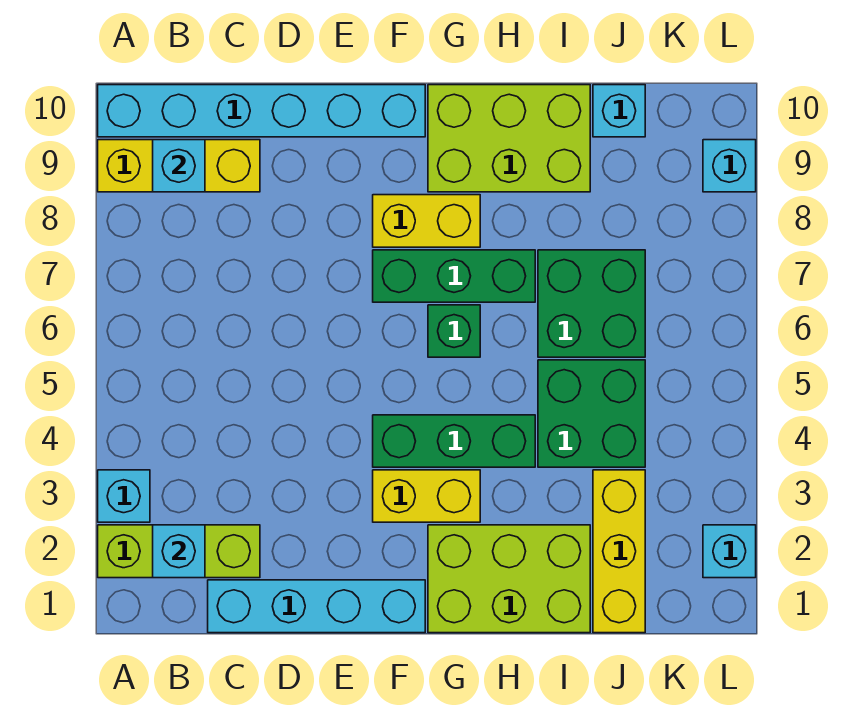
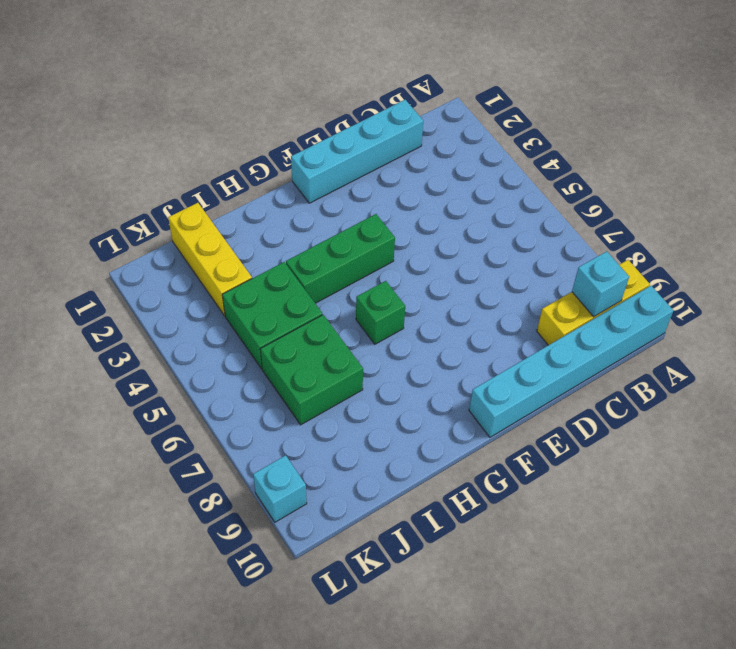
none -> lime 1x3 brick [98,525,260,578]
none -> cyan 1x1 brick [98,470,150,522]
none -> yellow 1x2 brick [373,470,480,522]

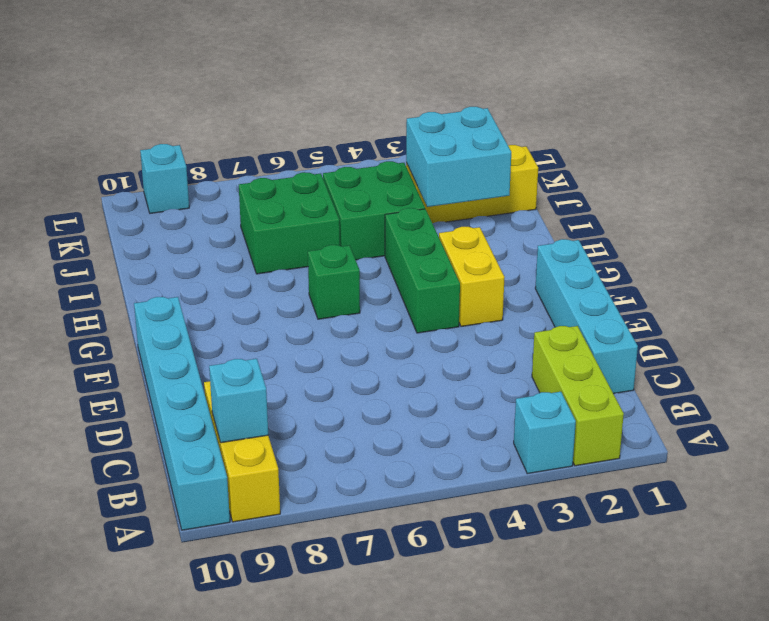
cyan 2x2 brick [406,107,511,207] -> none
none -> green 1x3 brick [373,250,535,302]
none -> yellow 1x2 brick [373,195,480,247]
none -> lime 2x3 brick [428,525,590,633]

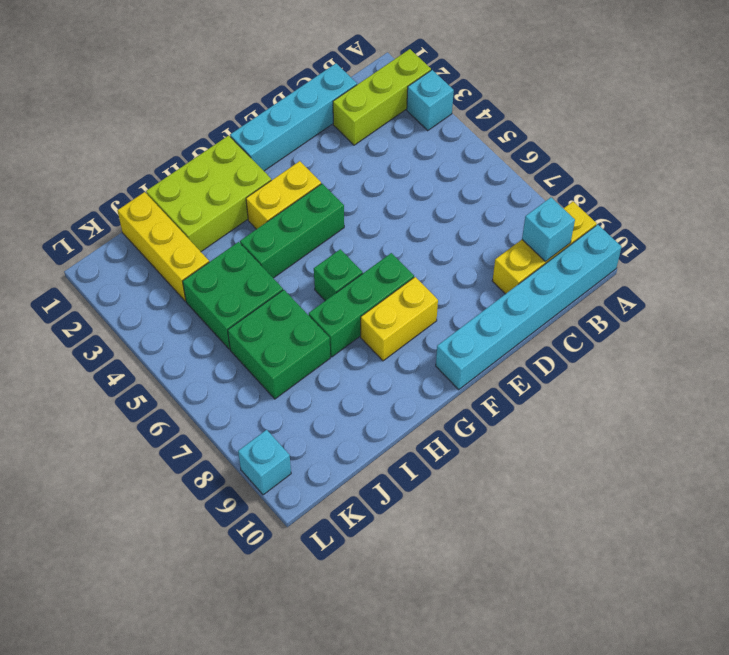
none -> lime 2x3 brick [428,85,590,192]
none -> cyan 1x1 brick [593,85,645,137]
none -> cyan 1x1 brick [703,525,756,578]

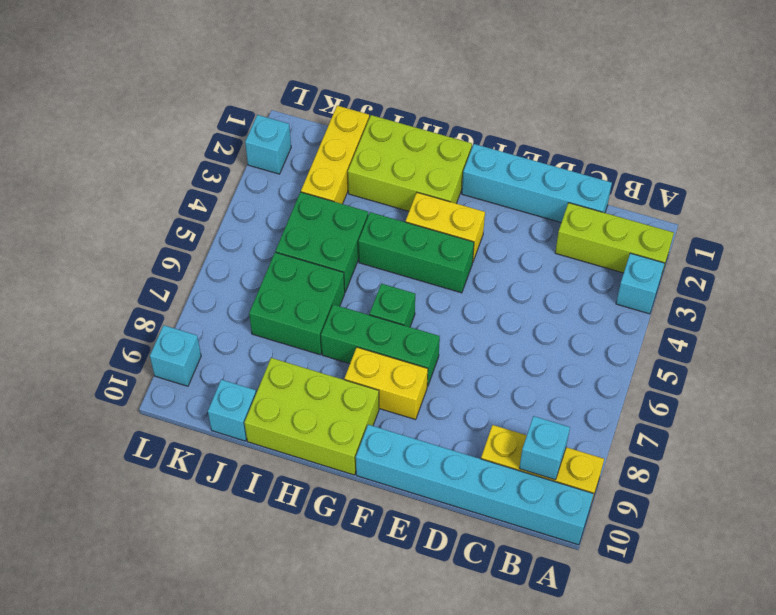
none -> cyan 1x1 brick [153,525,205,578]

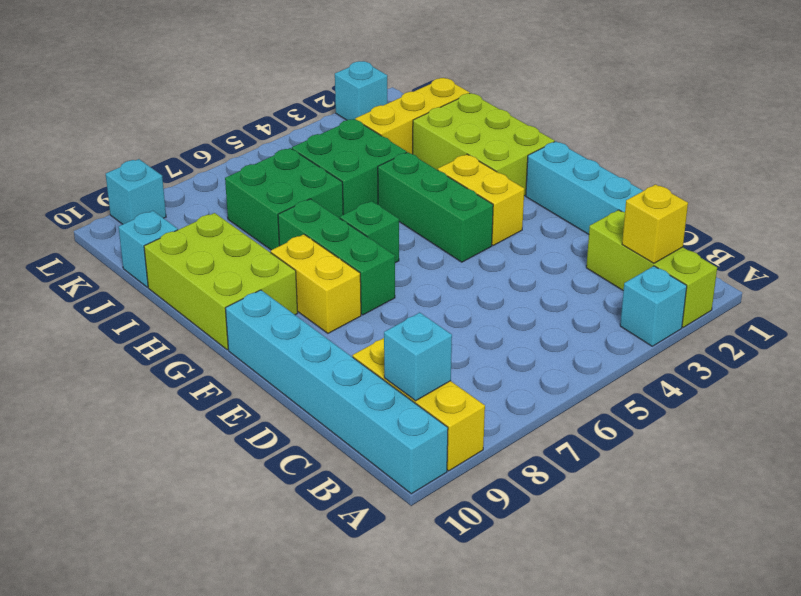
yellow 1x1 brick [622,184,688,263] -> cyan 1x1 brick [153,525,205,578]

